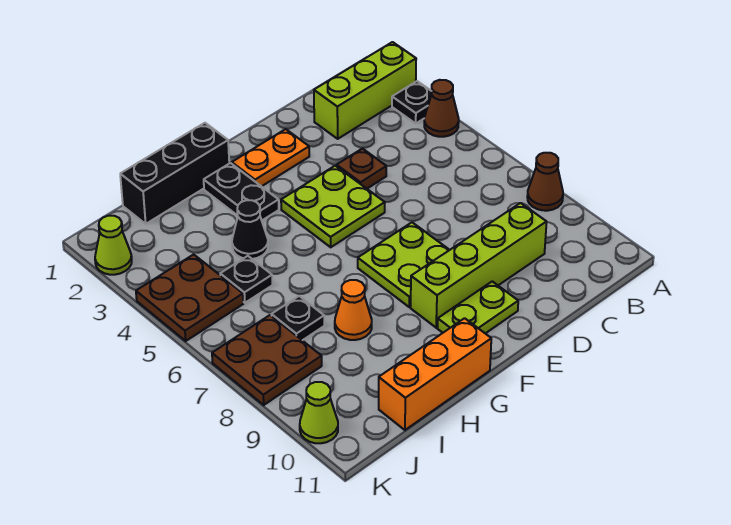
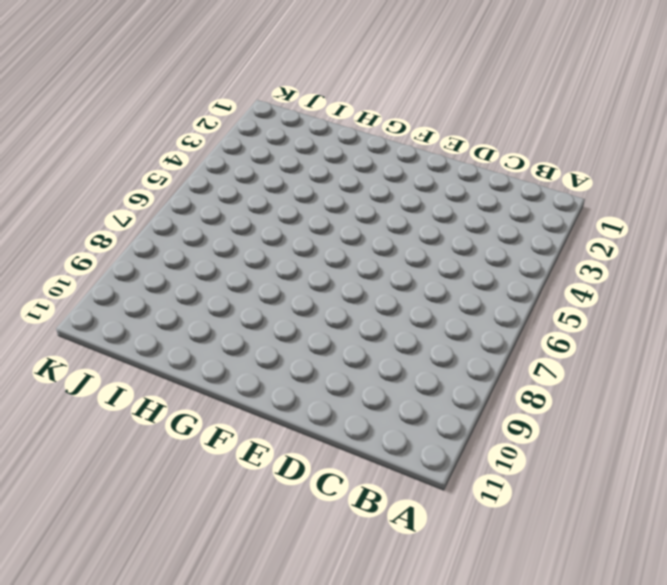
none -> lime 1x3 brick [314,42,416,139]
none -> black 1x1 plate [392,81,432,123]
none -> brown 1x1 cone [424,80,459,137]

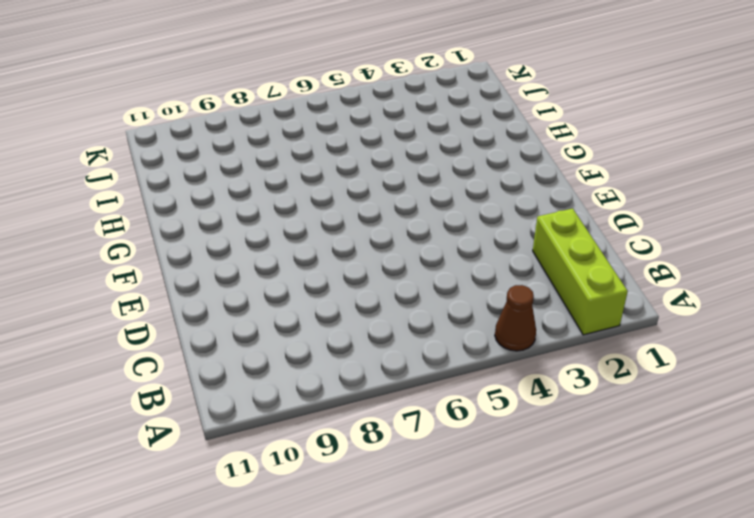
none -> black 1x1 plate [392,81,432,123]
none -> brown 1x1 cone [527,153,563,211]
none -> lime 1x4 brick [411,203,547,328]

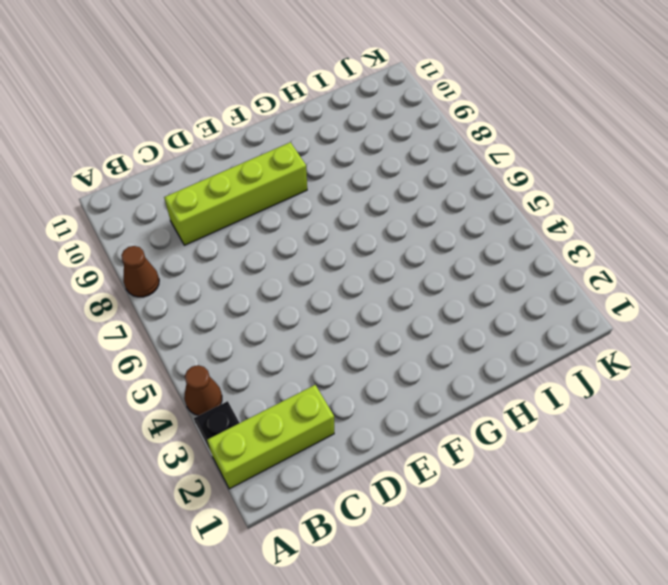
none -> brown 1x1 plate [337,149,386,189]
none -> orange 1x2 plate [232,129,309,187]
none -> lime 2x2 plate [281,166,385,247]

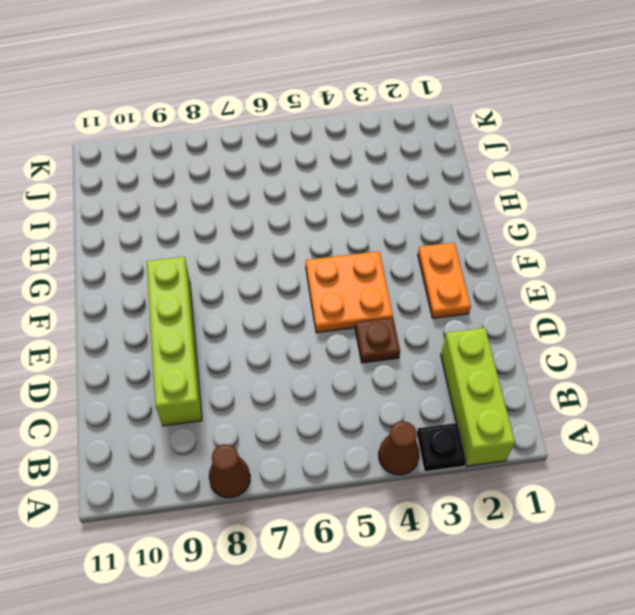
orange 2x2 plate [306,251,393,333] -> lime 2x2 plate [281,166,385,247]
none -> lime 2x2 plate [358,222,449,307]
none -> lime 1x2 plate [438,281,518,333]
none -> black 1x3 brick [120,123,229,224]

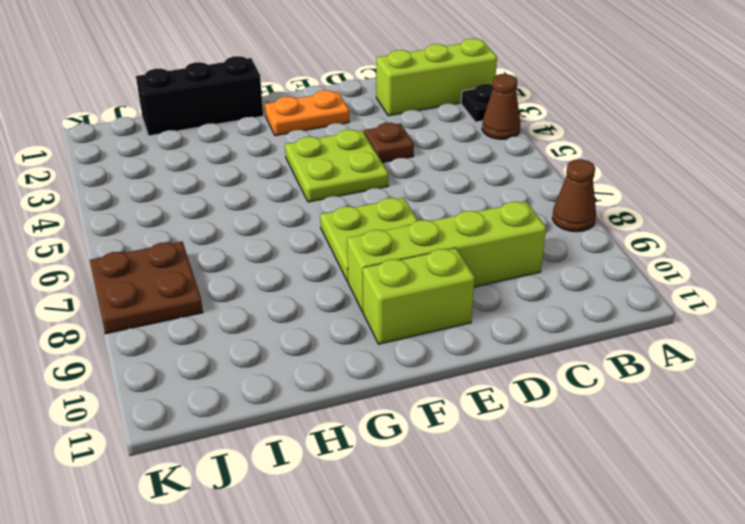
lime 1x2 brick [363,248,475,344] -> lime 1x2 plate [438,281,518,333]
none -> black 1x2 plate [204,163,279,220]
none -> orange 1x3 brick [379,318,491,430]
none -> black 1x1 cone [232,200,268,259]

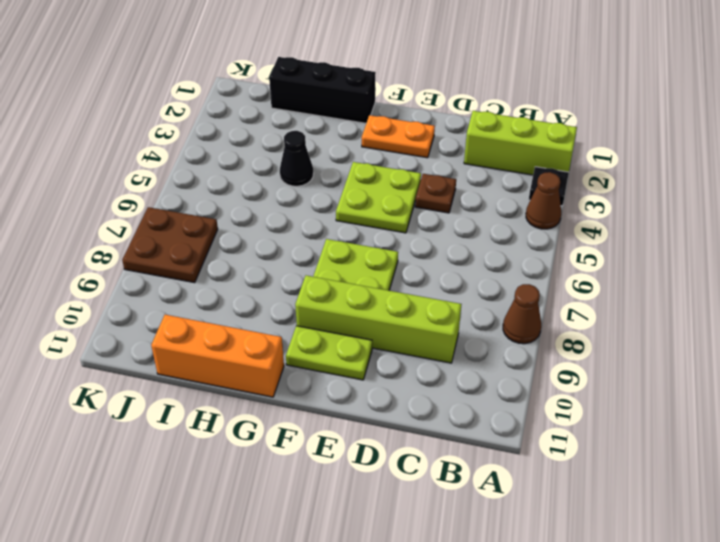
none -> black 1x2 plate [204,163,279,220]
none -> orange 1x1 cone [335,280,372,340]
none -> black 1x1 plate [220,256,272,303]

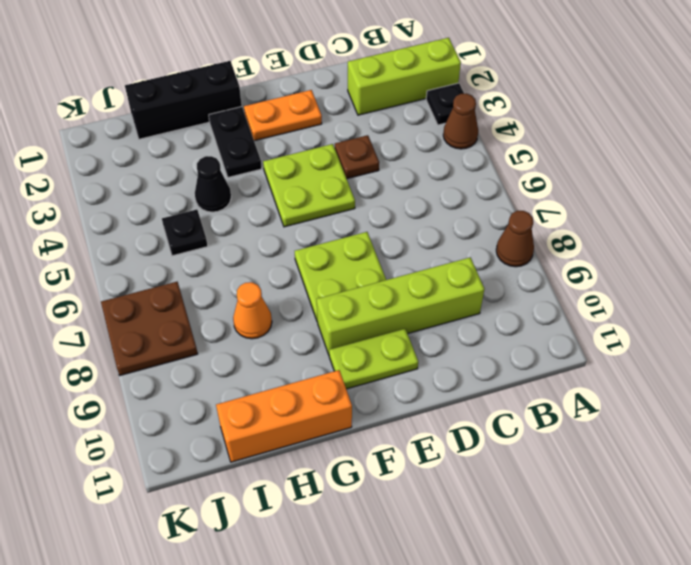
none -> black 1x1 plate [271,296,324,340]
none -> brown 2x2 plate [136,254,243,341]
none -> lime 1x1 cone [95,216,132,275]

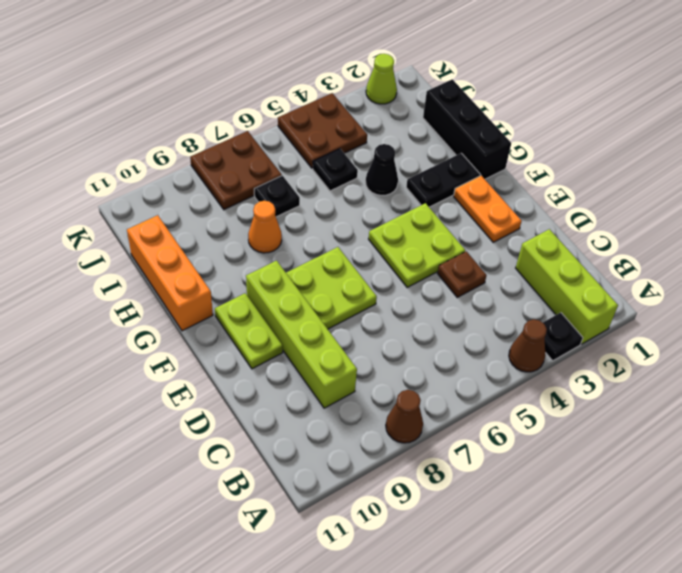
none -> lime 1x1 cone [300,382,338,443]

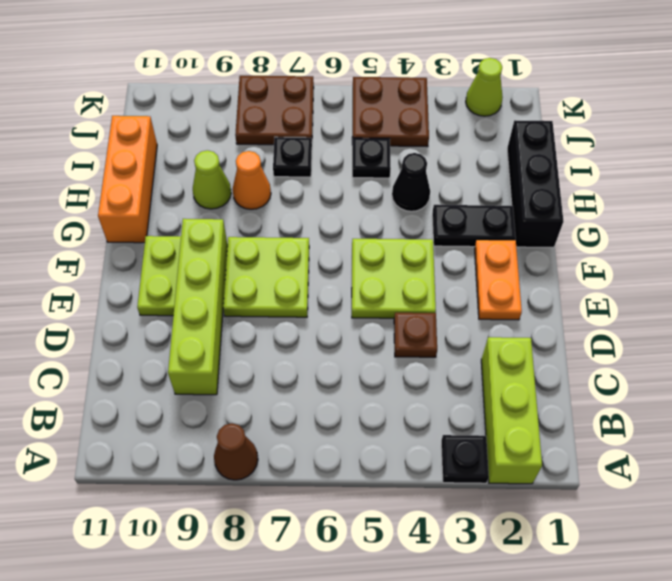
lime 1x1 cone [193,150,231,209] -> lime 1x1 cone moved to [300,382,338,443]
none -> brown 1x1 cone [424,80,459,137]

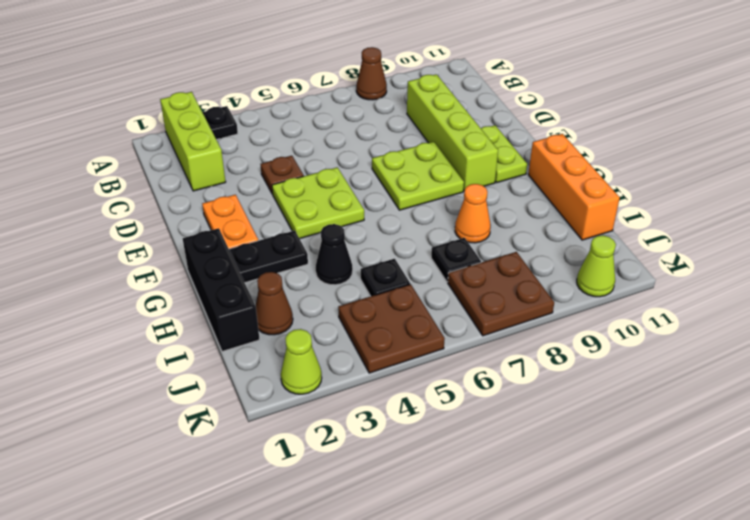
brown 1x1 cone [256,272,293,335] -> brown 1x1 cone moved to [424,80,459,137]

